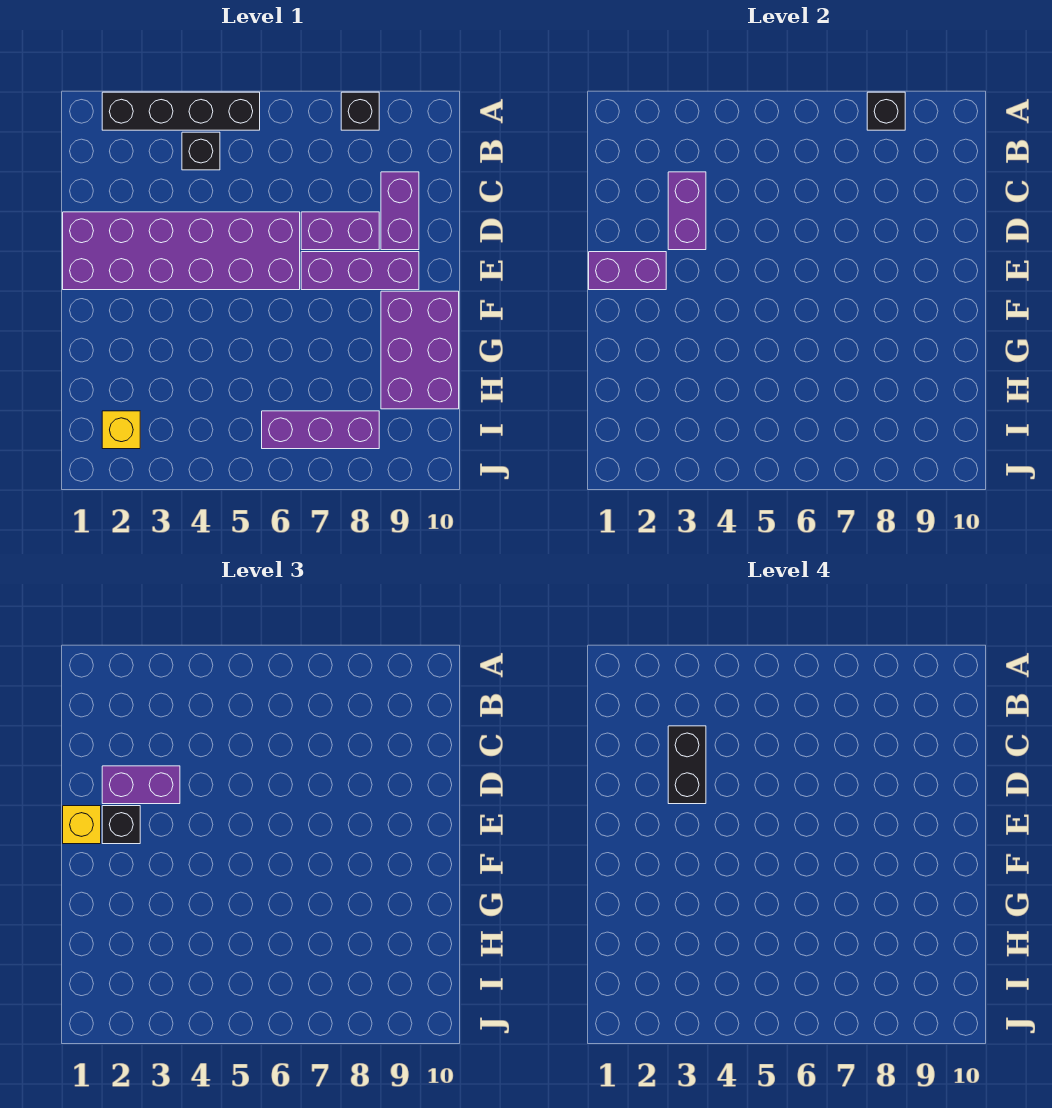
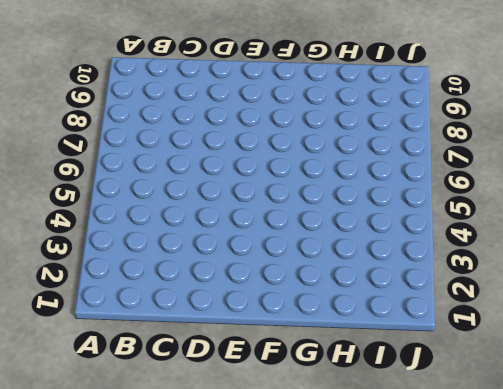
none -> black 1x4 brick [102,92,260,130]
none -> black 1x1 brick [341,92,379,130]
none -> black 1x1 brick [182,132,220,170]

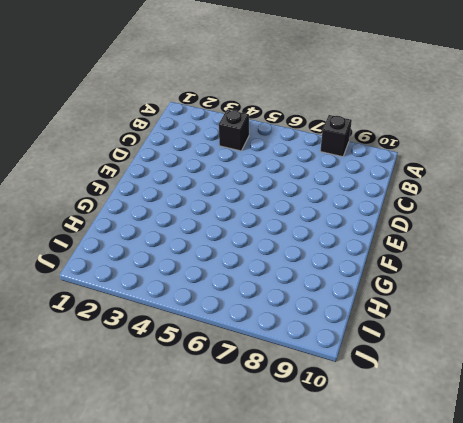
none -> black 1x4 brick [102,92,260,130]
none -> purple 1x2 brick [381,172,419,250]
none -> purple 2x6 brick [63,212,300,290]

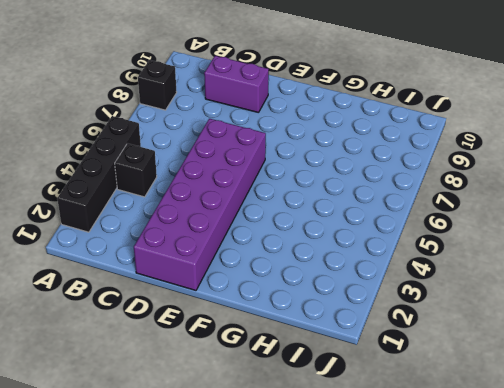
none -> purple 1x2 brick [301,212,379,250]
none -> purple 1x3 brick [301,252,419,290]
none -> purple 2x3 brick [381,291,459,409]

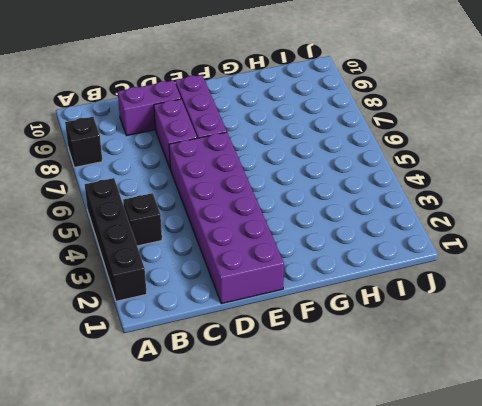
none -> purple 2x3 brick [381,291,459,409]
none -> yellow 1x1 brick [102,411,140,449]
none -> purple 1x3 brick [262,411,379,449]

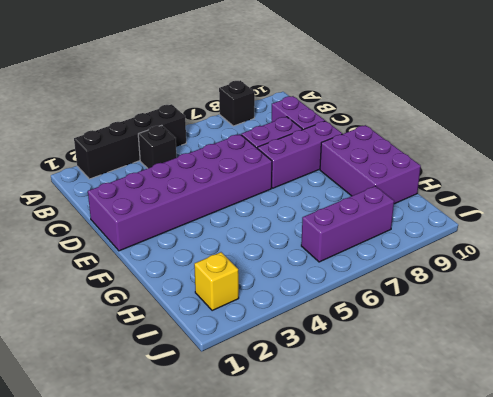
none -> black 1x1 brick [867,92,905,130]
none -> purple 1x2 brick [668,172,706,250]
none -> purple 1x2 brick [589,252,666,290]

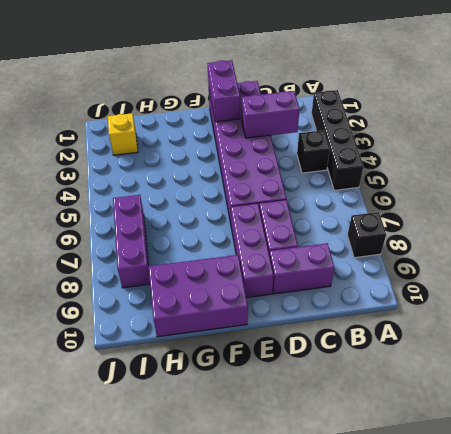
none -> black 1x1 brick [867,92,905,130]
none -> purple 1x2 brick [102,766,180,804]
none -> yellow 1x1 brick [63,806,101,844]

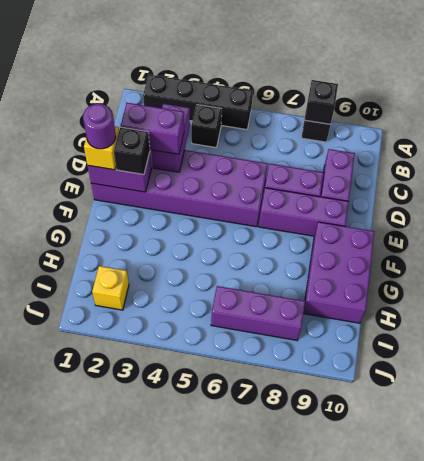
purple 1x1 round brick [83,104,116,149] -> none
none -> black 1x2 brick [668,726,706,804]

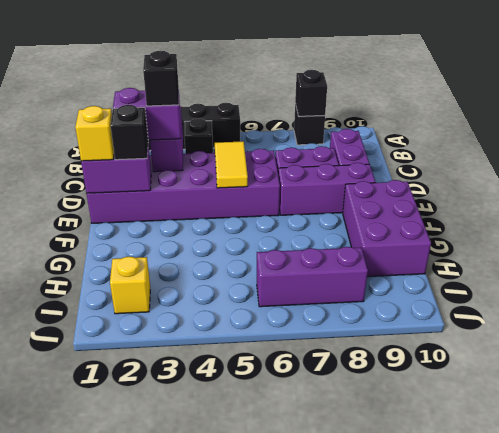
black 1x1 brick [143,51,179,106] -> black 1x2 brick [668,726,706,804]
yellow 1x2 tile [215,141,248,188] -> none

